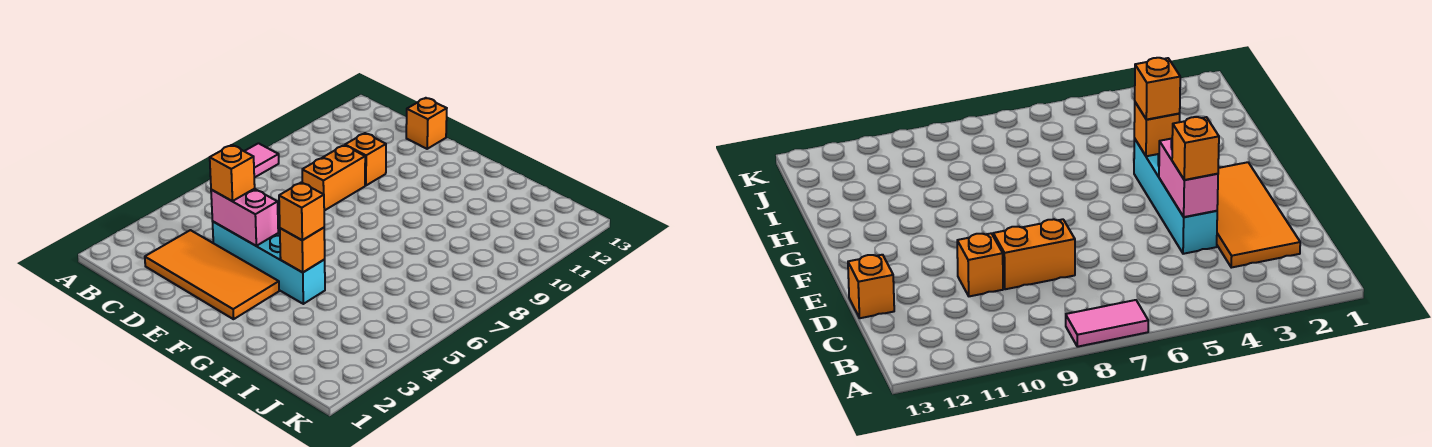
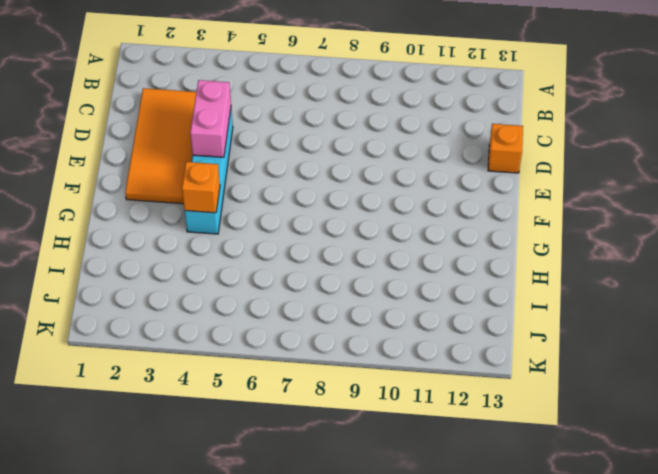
none -> pink 1x2 tile [244,143,279,178]
none -> orange 1x2 brick [302,145,365,211]

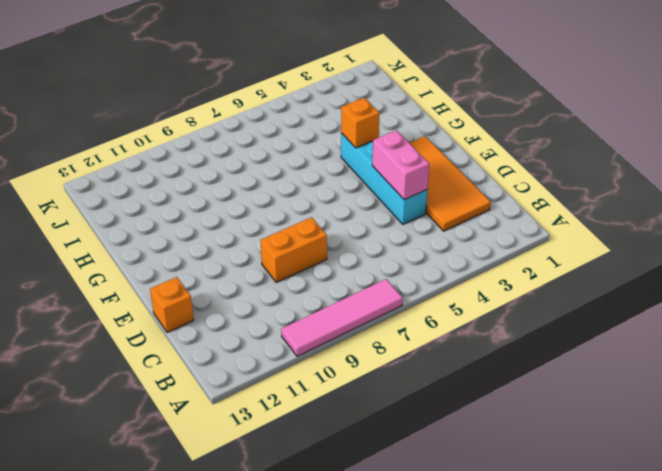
pink 1x4 tile [281,279,403,356] -> pink 1x2 tile [244,143,279,178]
none -> orange 1x1 brick [345,133,386,185]
none -> orange 1x1 brick [210,145,255,201]

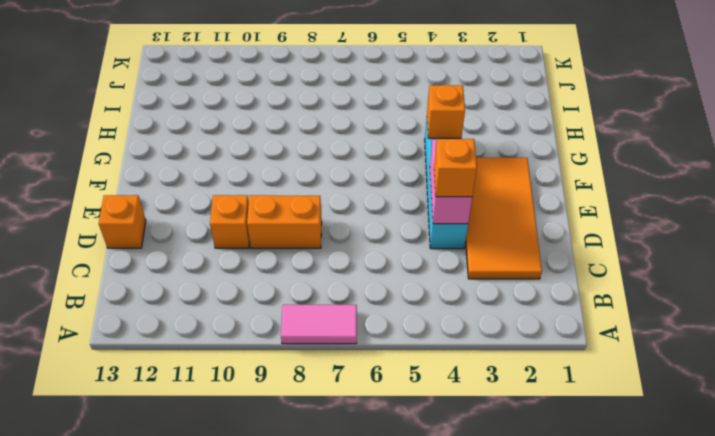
none -> orange 1x1 brick [279,182,324,240]

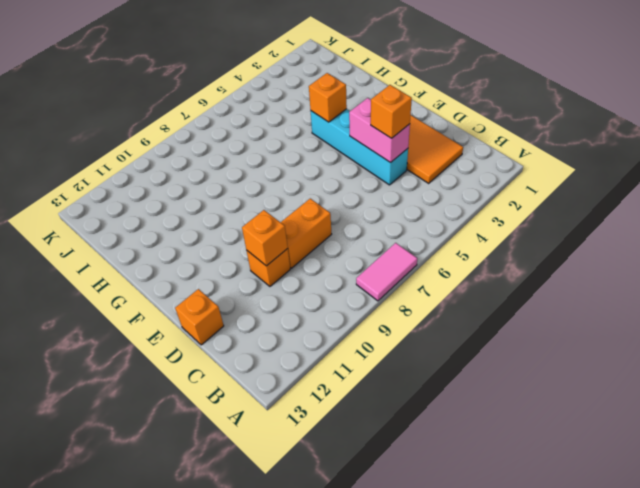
orange 1x1 brick [242,210,288,266] -> orange 1x1 brick moved to [279,182,324,240]

